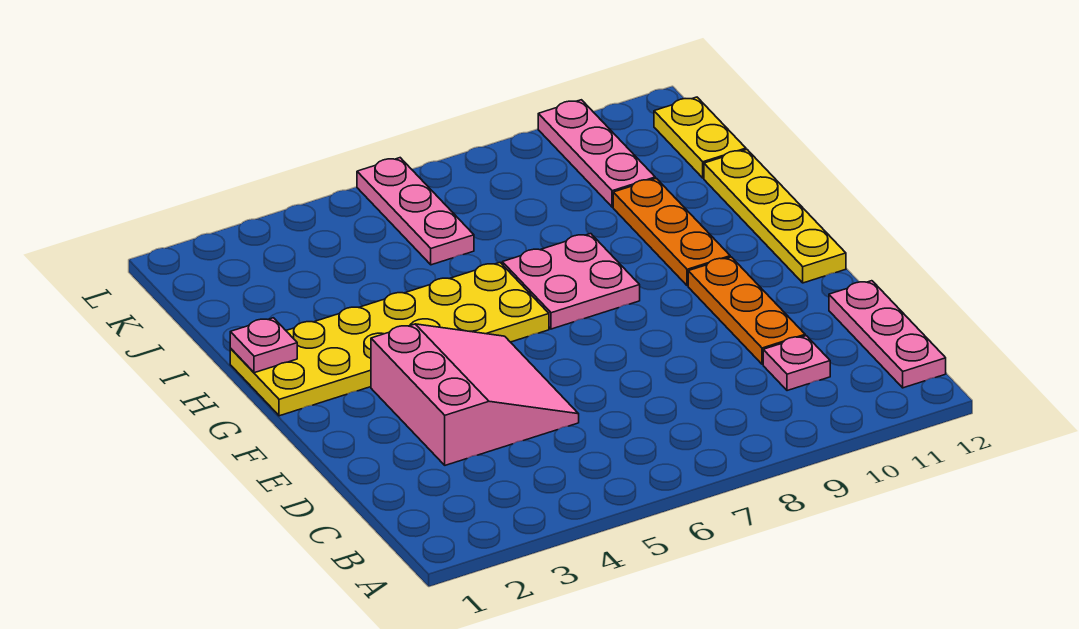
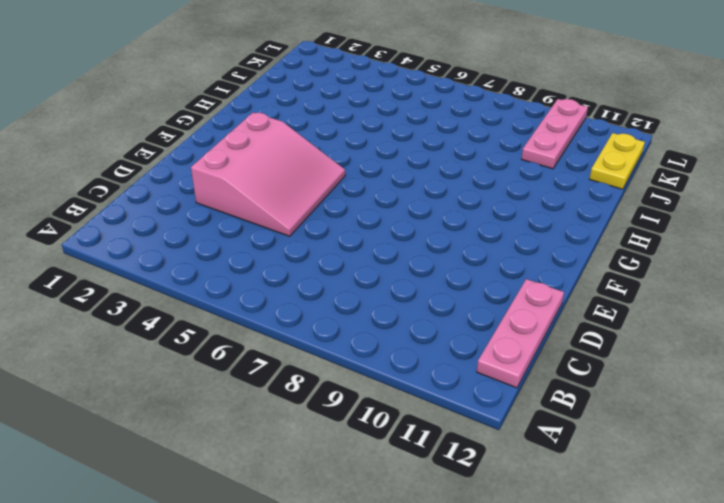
none -> pink 1x1 plate [763,336,830,391]
none -> orange 1x3 plate [688,257,805,364]
none -> yellow 1x4 plate [704,150,846,283]

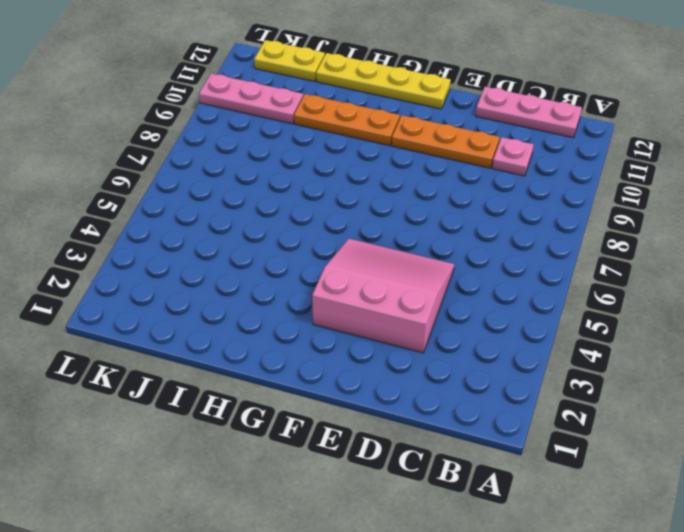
none -> yellow 2x6 plate [230,263,549,416]
none -> pink 2x2 plate [502,234,640,329]
none -> pink 1x3 plate [357,158,474,265]

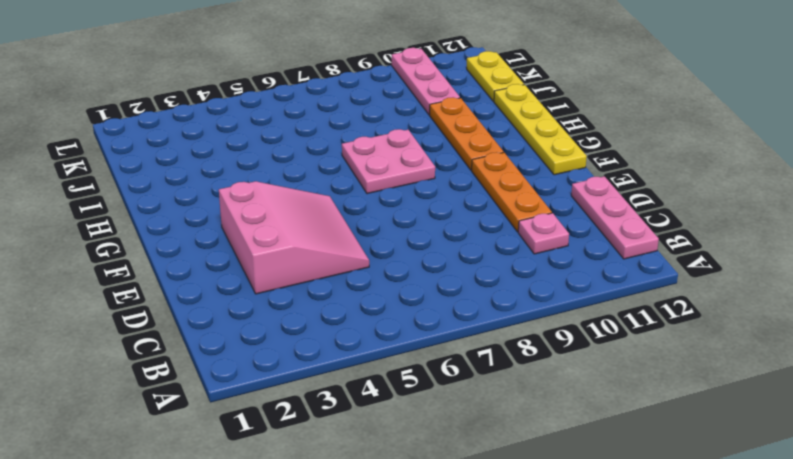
none -> yellow 2x6 plate [230,263,549,416]
none -> pink 1x3 plate [357,158,474,265]
none -> pink 1x1 plate [230,318,297,373]

